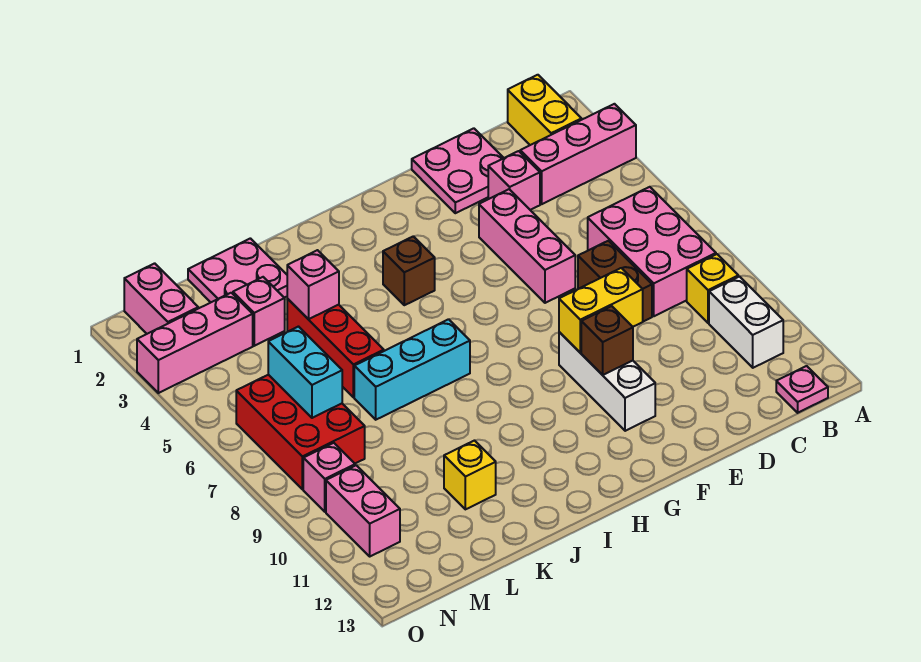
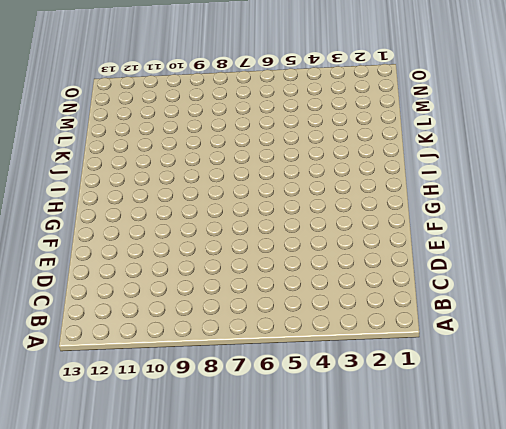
none -> pink 1x3 brick [520,104,636,204]
none -> yellow 1x2 brick [508,75,582,145]
none -> pink 2x3 brick [588,187,716,316]

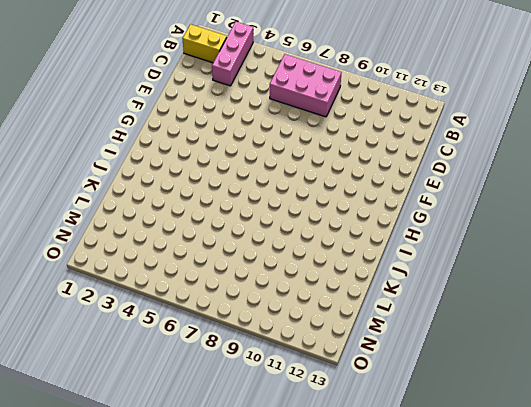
none -> yellow 1x1 brick [687,254,738,323]
none -> white 1x2 brick [709,277,783,368]
none -> pink 1x1 plate [776,366,828,413]

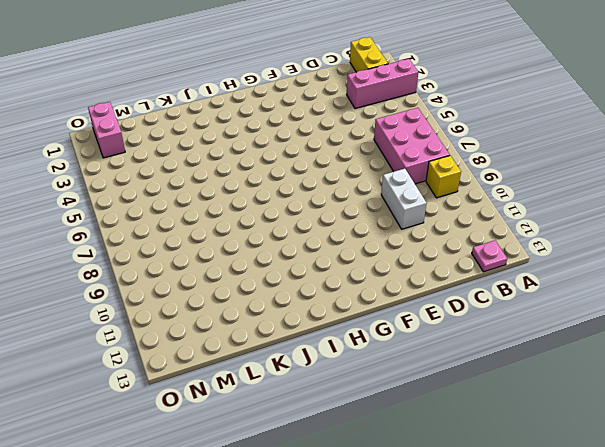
white 1x2 brick [381,169,427,229] -> white 1x2 brick moved to [709,277,783,368]
none -> pink 2x2 plate [412,128,503,213]
none -> pink 1x1 brick [488,151,540,210]
none -> brown 1x2 brick [578,241,652,322]

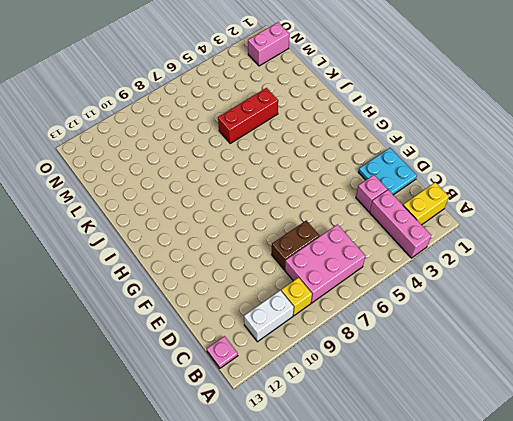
cyan 2x2 plate [358,148,417,195] -> pink 2x2 plate [412,128,503,213]
none -> pink 1x3 brick [479,189,575,303]
none -> white 1x3 brick [559,332,655,431]
none -> brown 1x1 brick [383,236,435,305]

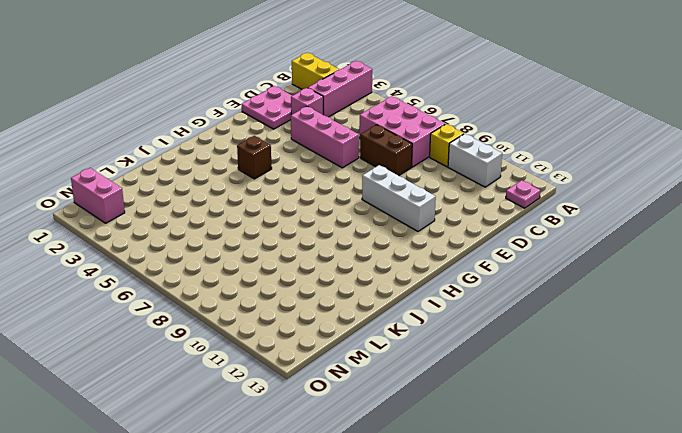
none -> cyan 1x3 brick [354,319,470,420]
none -> pink 2x2 plate [188,238,287,302]
none -> red 1x3 brick [287,299,384,397]

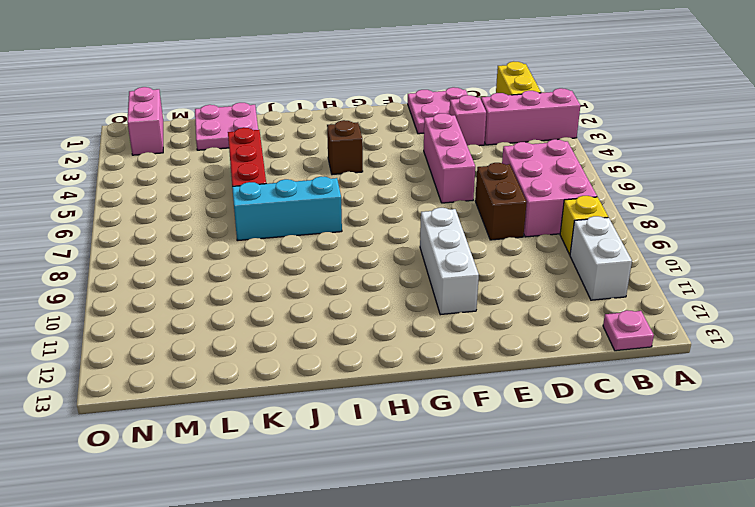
none -> yellow 1x1 brick [444,441,496,509]
none -> pink 1x1 brick [233,277,285,346]
none -> pink 1x3 brick [137,293,253,393]

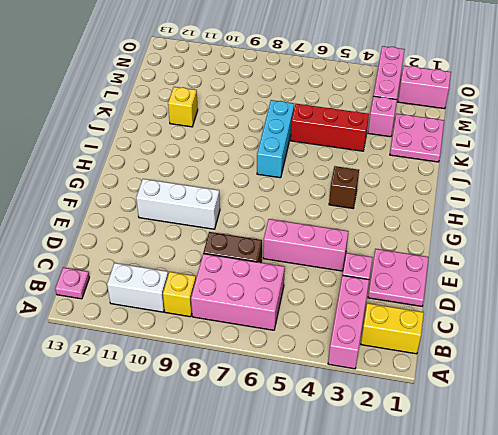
none -> red 2x3 brick [236,375,365,489]
none -> pink 1x1 brick [303,443,355,512]
none -> pink 1x2 brick [326,465,400,556]

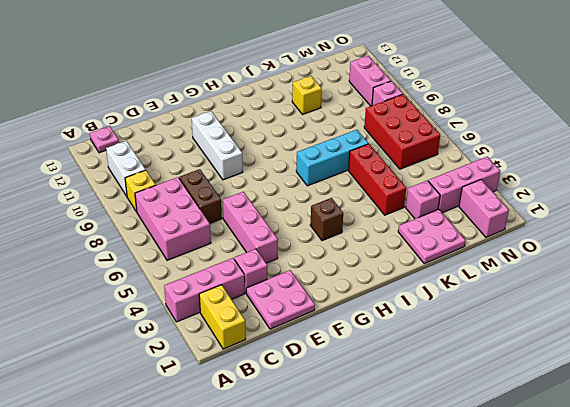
none -> yellow 1x2 brick [559,268,643,353]
none -> brown 1x1 brick [581,306,633,375]
none -> pink 1x1 brick [287,250,339,319]

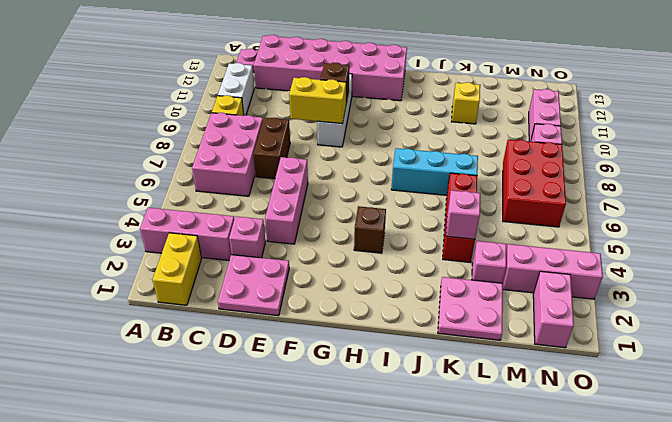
pink 2x6 brick [254,35,407,101] -> none
none -> cyan 1x2 brick [268,327,342,418]

